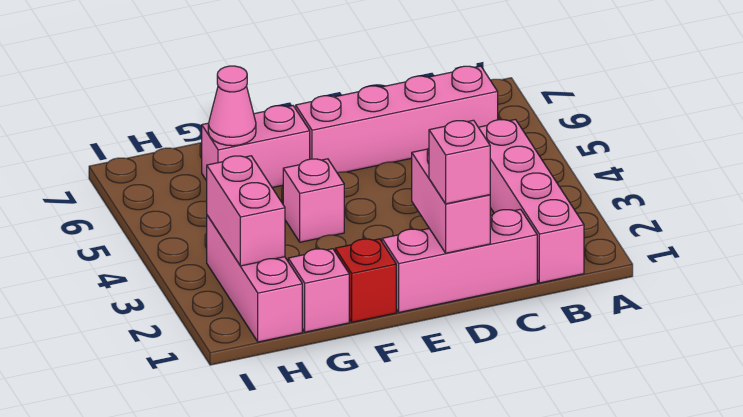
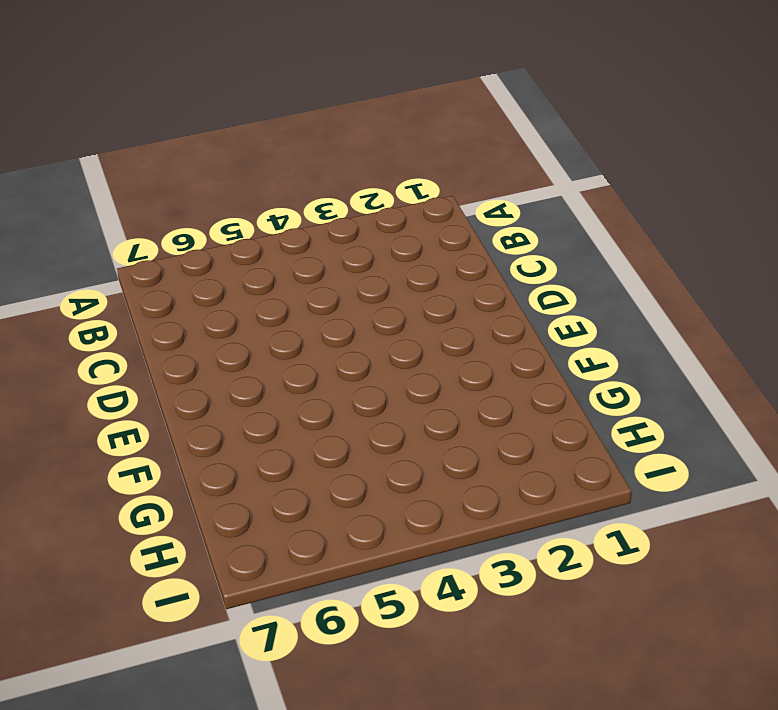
none -> pink 1x4 brick [478,120,584,283]
none -> pink 1x4 brick [296,66,498,173]
none -> pink 1x3 brick [382,209,537,312]

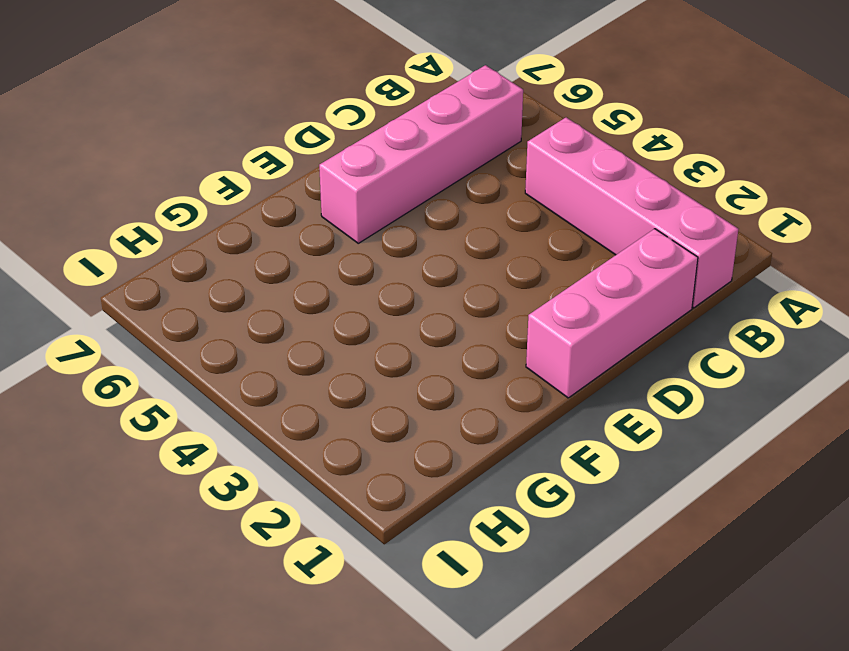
none -> red 1x1 brick [335,239,396,322]
none -> pink 1x1 brick [283,159,344,242]
none -> pink 1x2 brick [202,106,310,188]

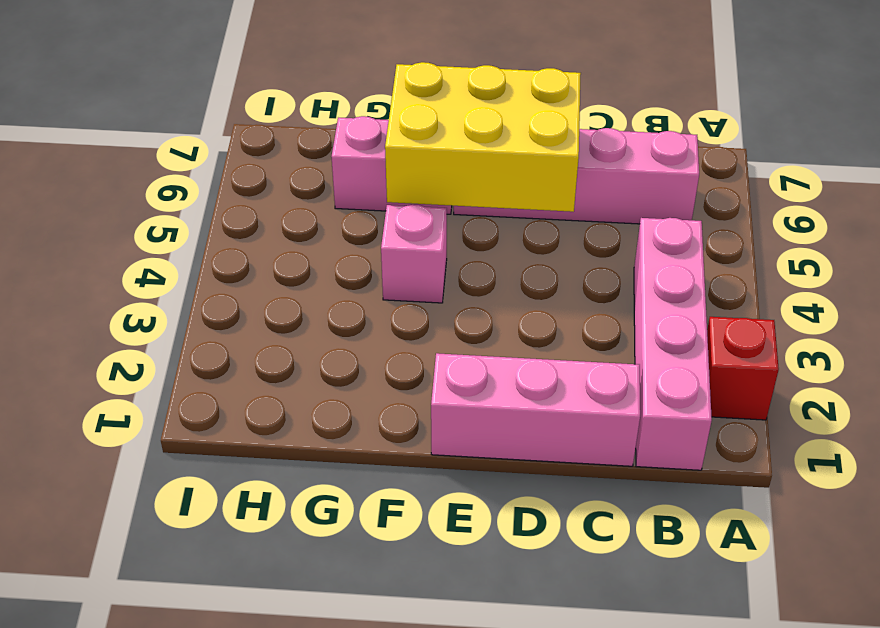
red 1x1 brick [707,317,779,420] -> red 1x1 brick moved to [335,239,396,322]
yellow 2x3 brick [385,62,581,212] -> none
none -> pink 1x1 brick [288,249,349,332]
none -> pink 1x3 brick [207,215,302,342]
none -> pink 1x2 brick [412,149,490,253]

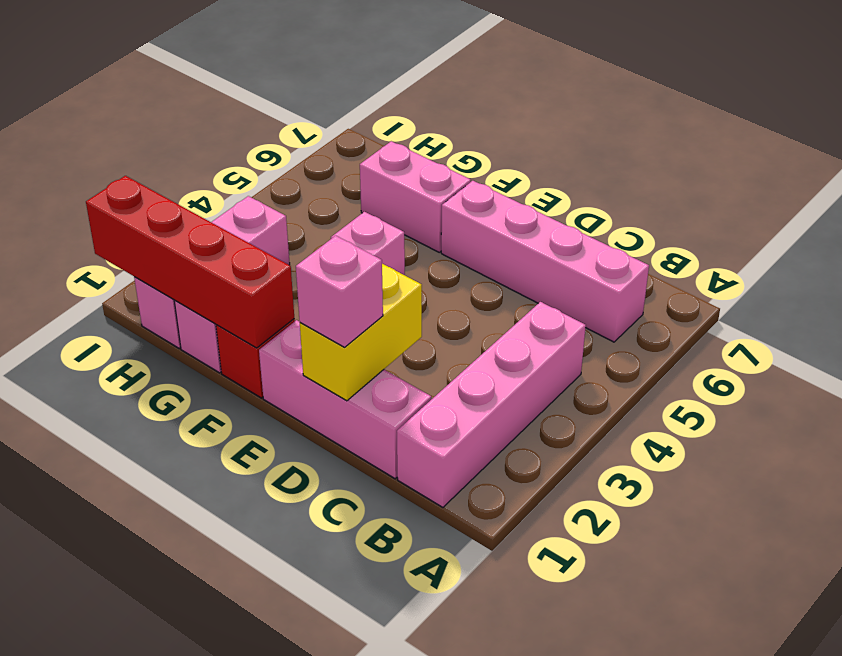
yellow 1x2 brick [300,264,422,401] -> pink 1x2 brick [412,149,490,253]
red 1x4 brick [86,176,294,348] -> none
none -> pink 1x1 cone [208,66,256,146]
none -> pink 1x2 brick [207,156,285,266]

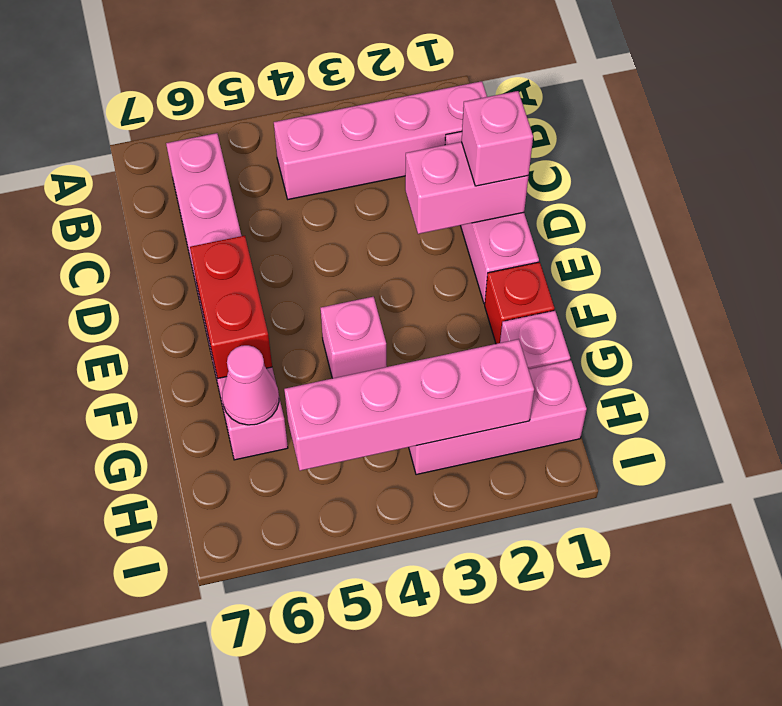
red 1x2 brick [190,236,272,379] -> none
pink 1x4 brick [284,339,534,471] -> pink 1x2 brick [207,156,285,266]

